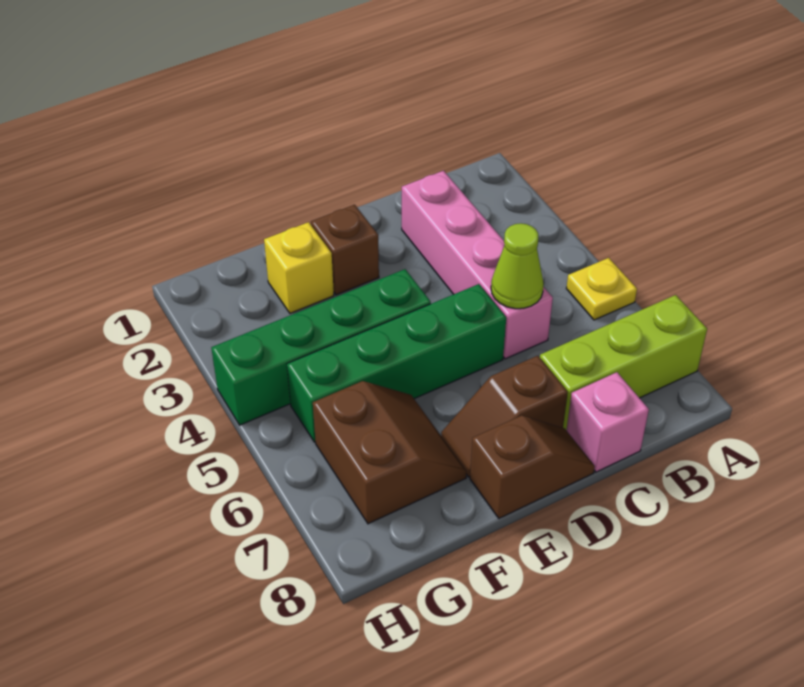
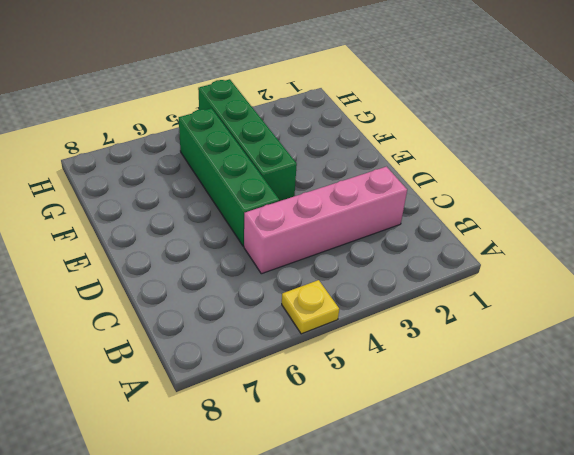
none -> lime 1x3 brick [540,295,707,430]
none -> pink 1x1 brick [566,372,649,472]
none -> brown 1x2 slope [441,356,568,477]

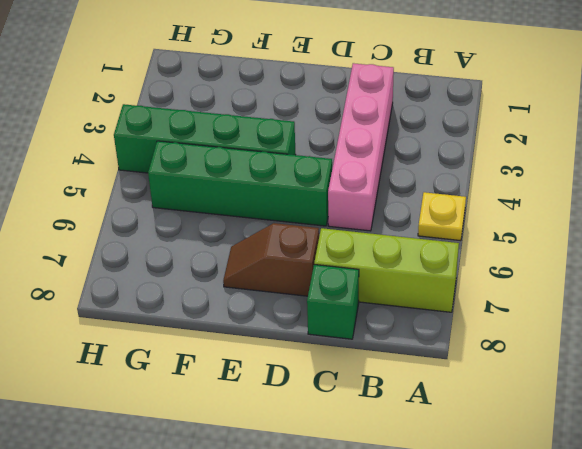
green 1x1 brick [307,265,359,339] -> pink 1x1 brick [566,372,649,472]
none -> brown 1x2 slope [470,416,595,518]
none -> brown 1x1 brick [311,205,379,295]
none -> yellow 1x1 brick [264,222,334,313]

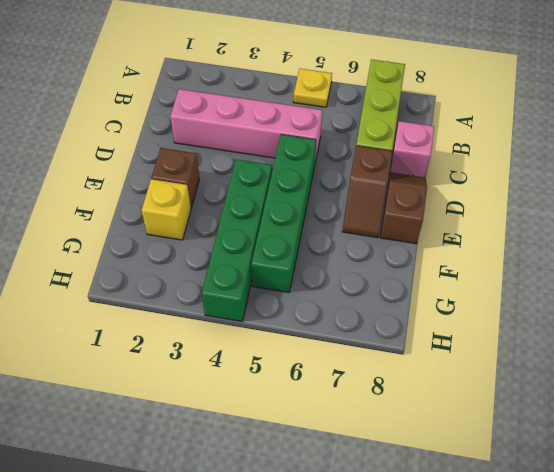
none -> brown 2x2 slope [313,381,467,524]
none -> lime 1x1 cone [491,223,544,309]

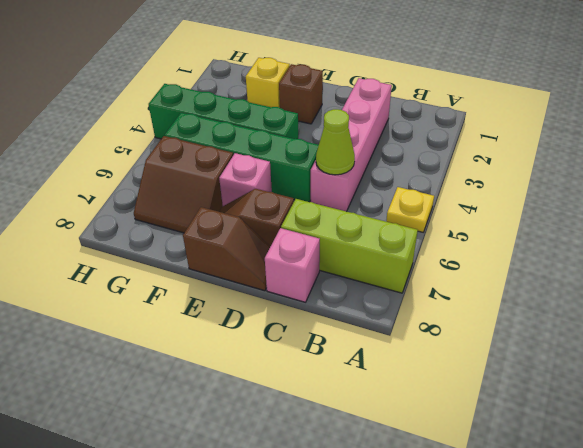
pink 1x1 brick [219,153,272,206] -> none
brown 2x2 slope [134,136,233,233] -> brown 2x2 slope turned to [313,381,467,524]

